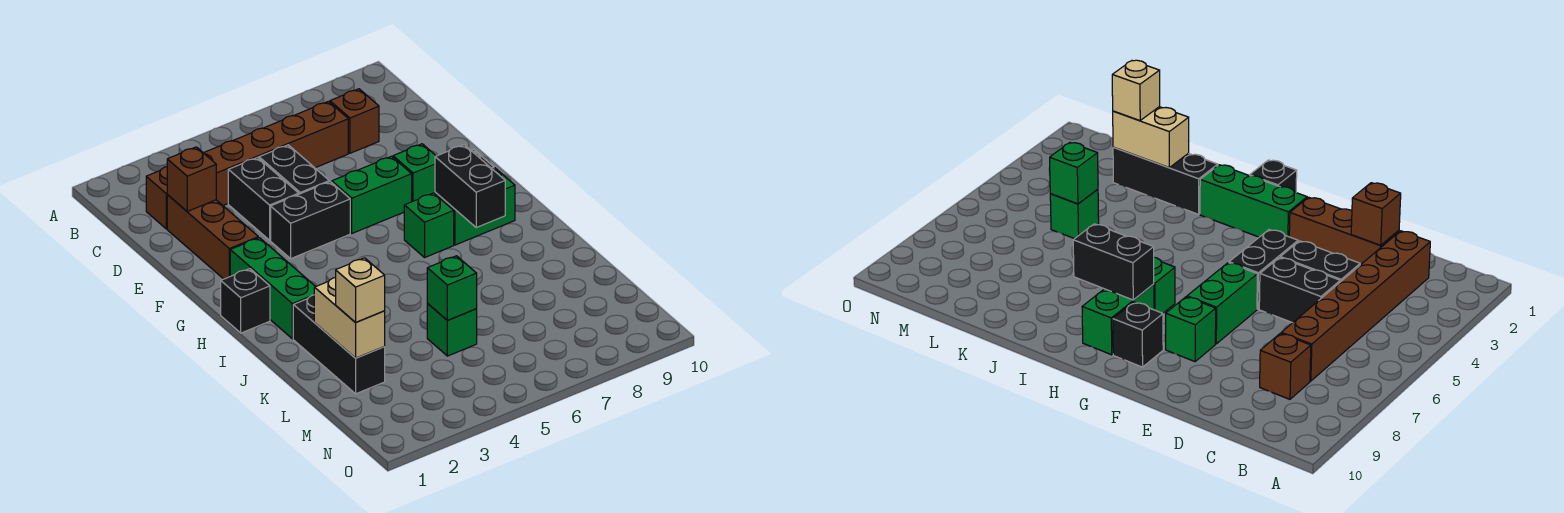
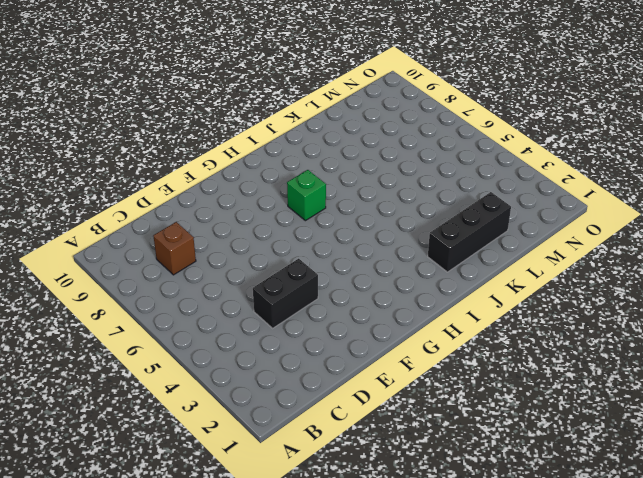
none -> brown 1x6 brick [146,101,348,229]
none -> brown 1x3 brick [167,195,258,279]
none -> black 1x2 brick [259,145,329,194]

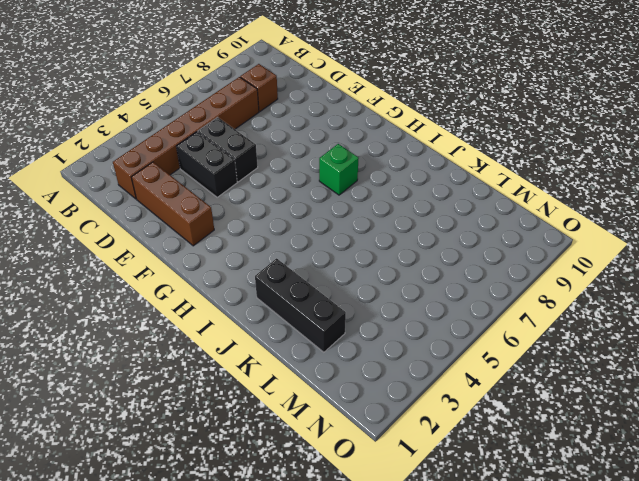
none -> black 1x2 brick [271,182,350,258]
none -> green 1x2 brick [332,156,412,233]
none -> green 1x1 brick [393,144,436,202]

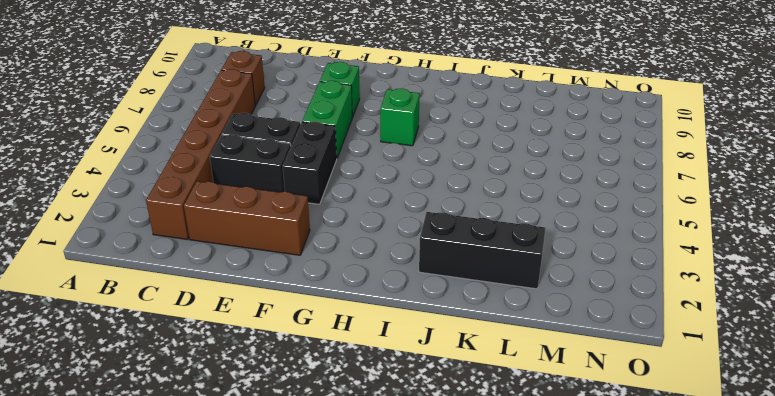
none -> green 1x3 brick [230,238,316,339]
none -> black 1x1 brick [1113,302,1163,367]
none -> black 1x1 brick [221,269,270,333]

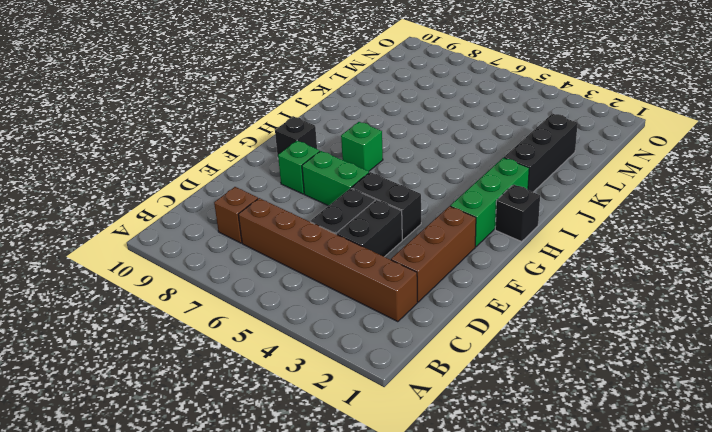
none -> green 1x2 brick [435,168,515,245]
none -> green 1x1 brick [427,304,477,356]
none -> brown 1x1 brick [167,147,216,211]

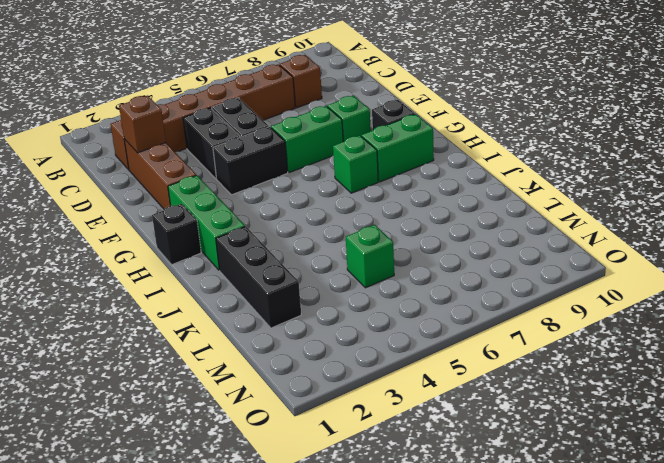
none -> black 1x2 brick [435,145,505,227]
none -> tan 1x2 brick [314,277,385,358]
none -> green 1x1 brick [427,256,477,320]

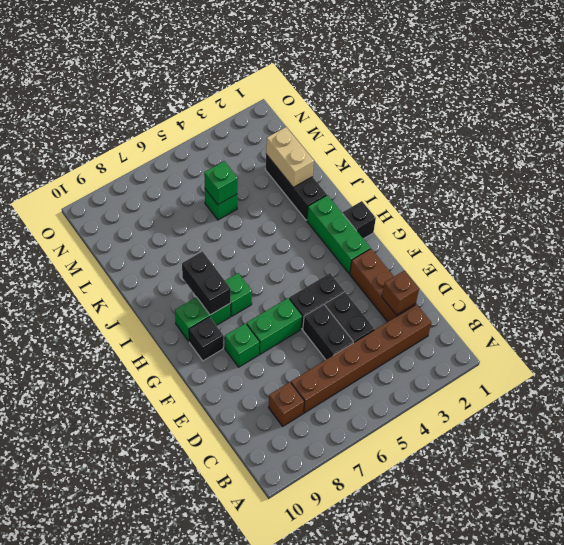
none -> tan 1x1 brick [336,258,385,323]

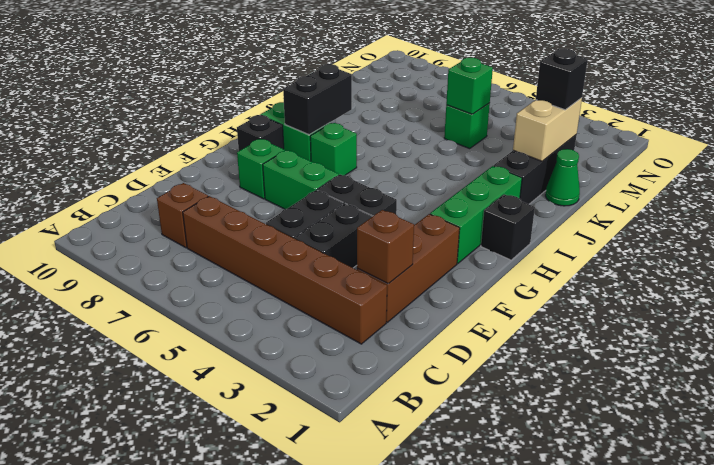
green 1x1 cone [545,149,580,206] -> none
black 1x1 brick [536,48,588,110] -> tan 1x1 brick [336,258,385,323]

